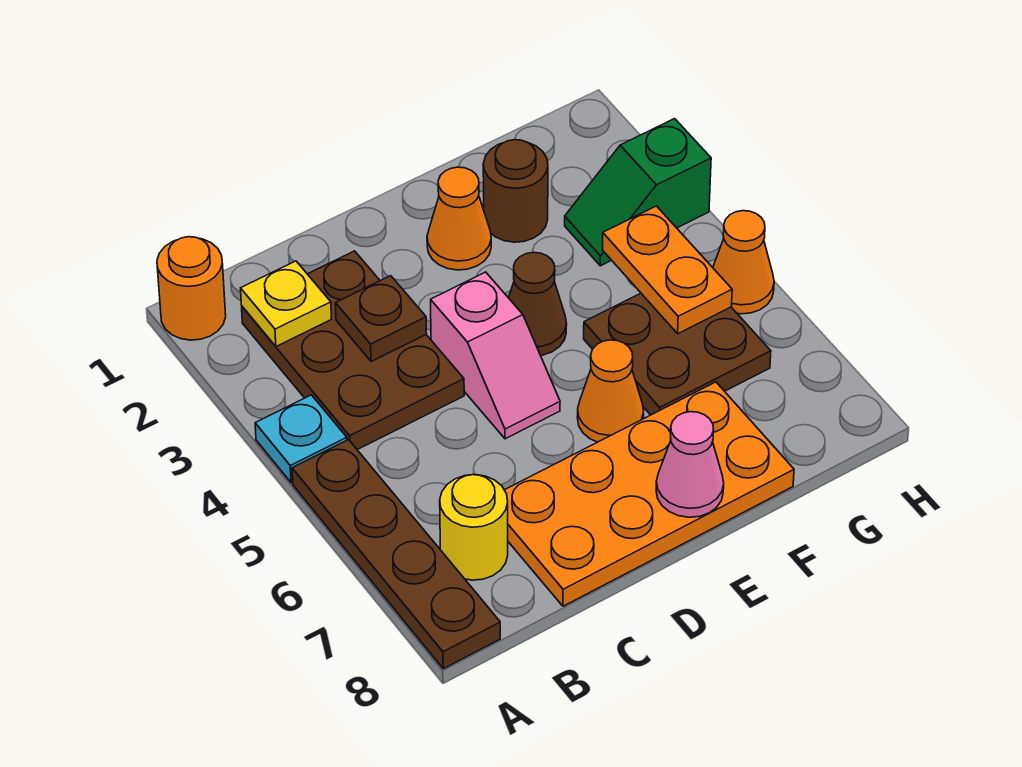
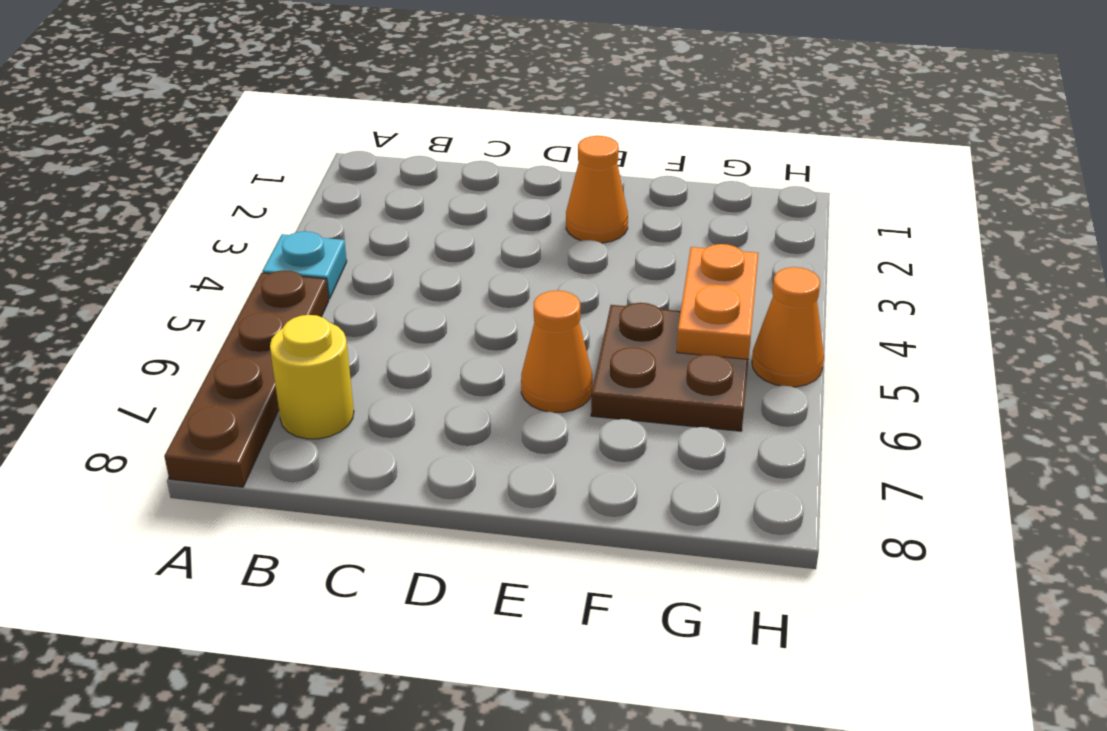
none -> orange 1x1 round brick [157,237,226,340]
none -> brown 2x3 plate [242,251,464,450]
none -> orange 2x4 plate [505,382,794,606]

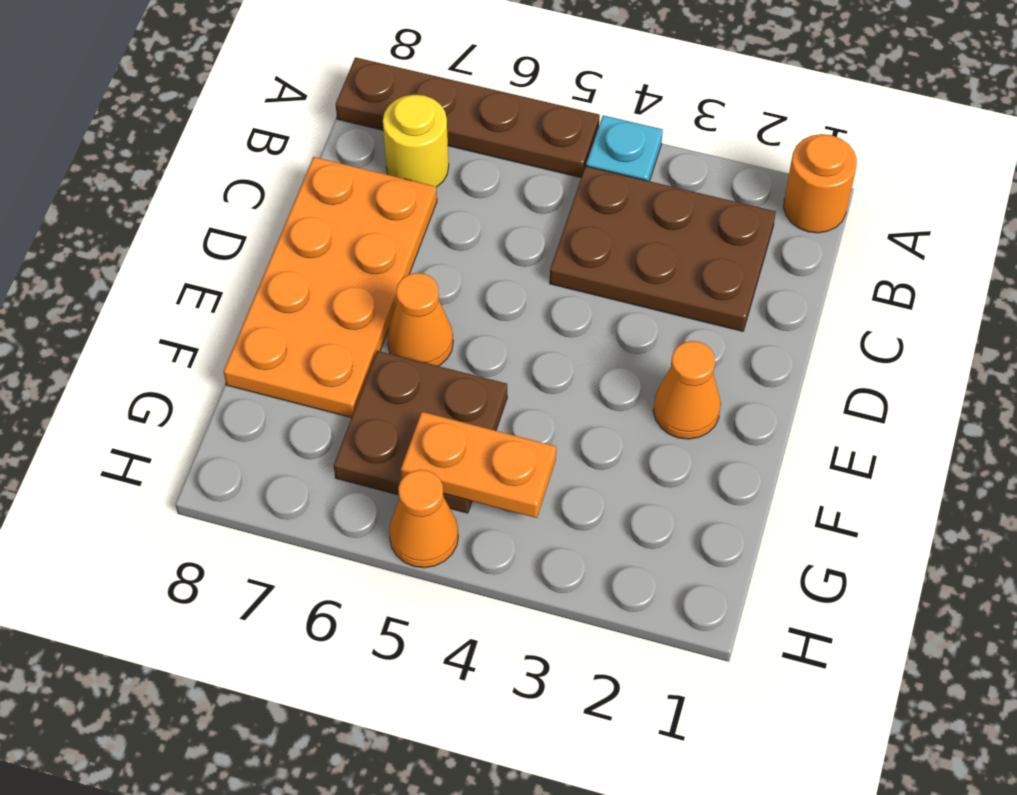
none -> pink 1x2 slope [431,272,560,439]
none -> brown 1x1 cone [509,253,567,355]
none -> brown 1x1 round brick [483,140,548,242]

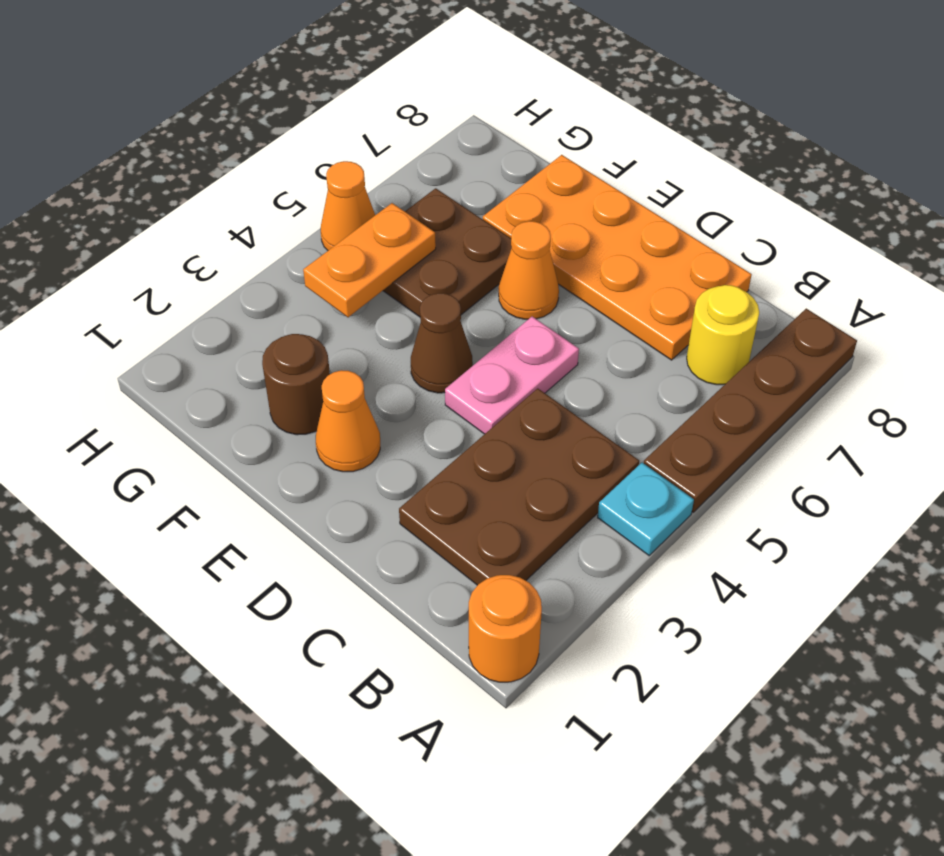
pink 1x2 plate [445,317,579,434] -> pink 1x2 slope [431,272,560,439]
none -> green 1x2 slope [565,119,711,266]
none -> yellow 1x1 plate [241,261,331,346]
none -> brown 1x1 plate [335,276,427,362]

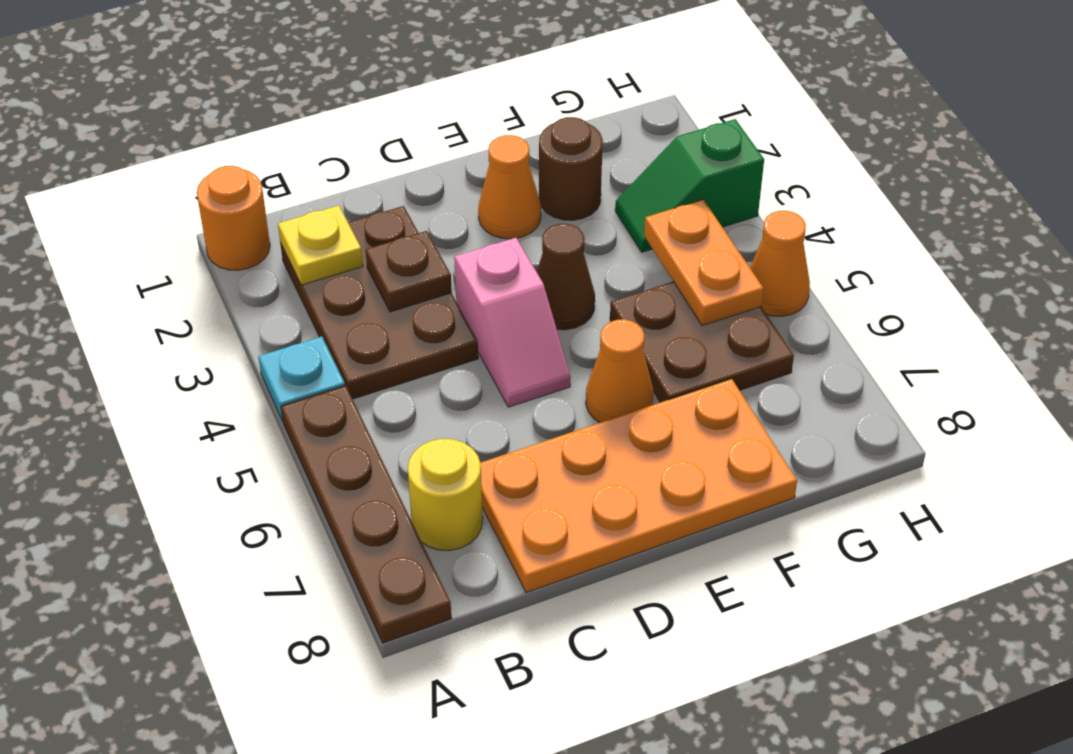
none -> pink 1x1 cone [656,412,724,517]

